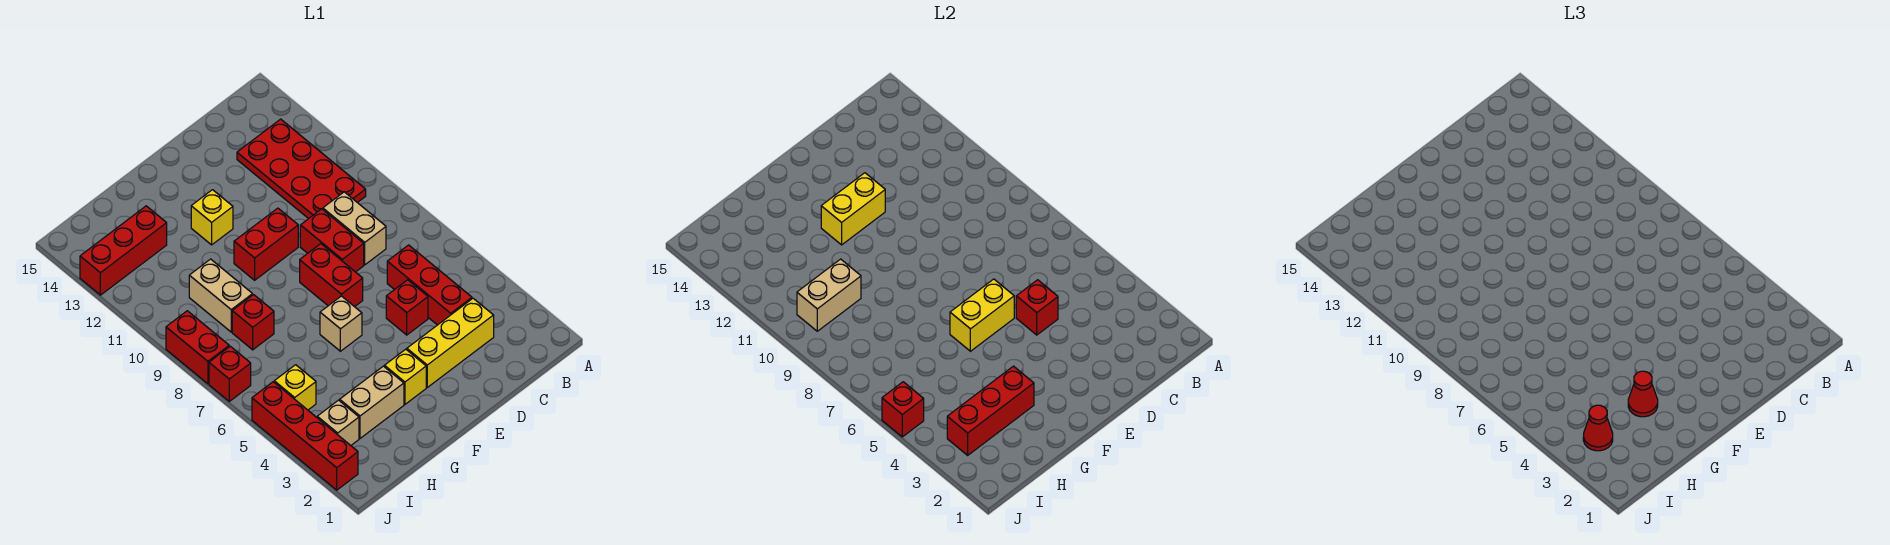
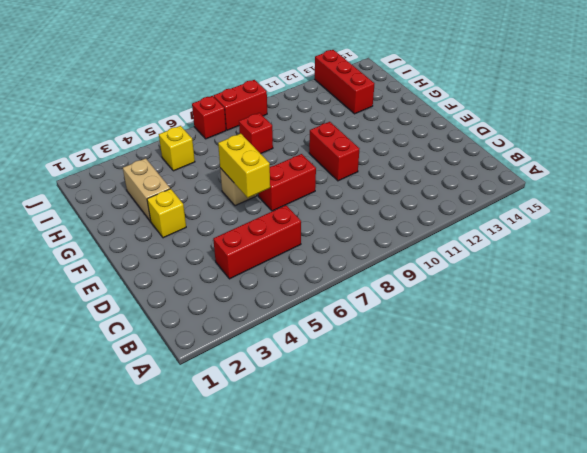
none -> red 2x4 plate [237,119,366,219]
none -> yellow 1x3 brick [407,298,494,387]
none -> tan 1x2 brick [323,192,386,265]

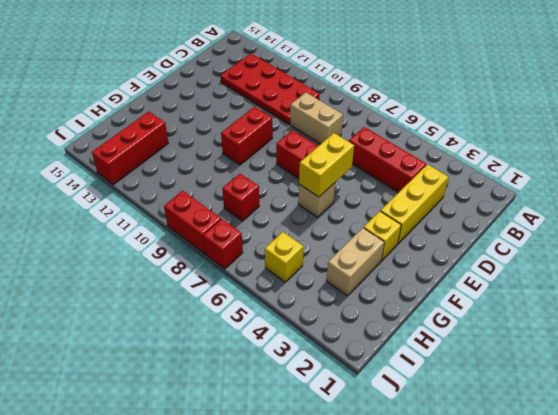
none -> red 1x1 brick [386,280,428,335]
none -> red 1x2 brick [300,209,364,272]
none -> yellow 1x1 brick [191,190,233,245]

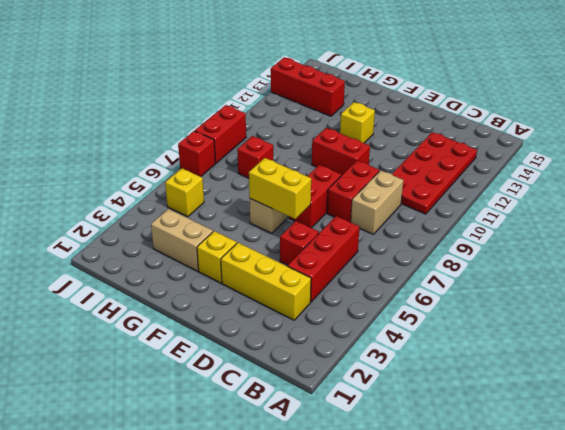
none -> tan 1x2 brick [189,259,253,332]
none -> tan 1x1 brick [317,400,359,445]
none -> red 1x4 brick [252,382,358,490]

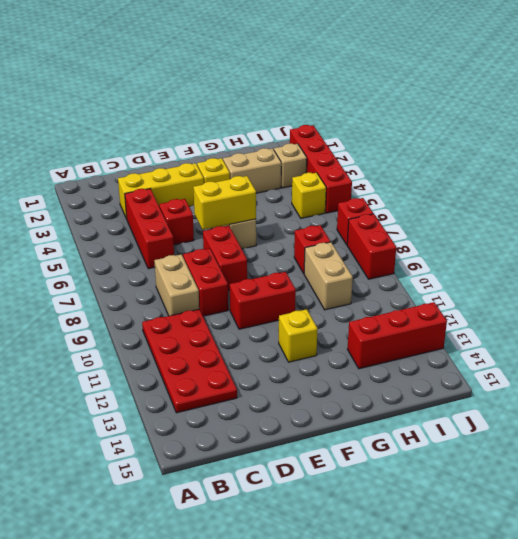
none -> red 1x1 brick [1016,280,1058,335]
none -> yellow 1x2 brick [821,173,885,245]
none -> red 1x3 brick [947,366,1034,455]

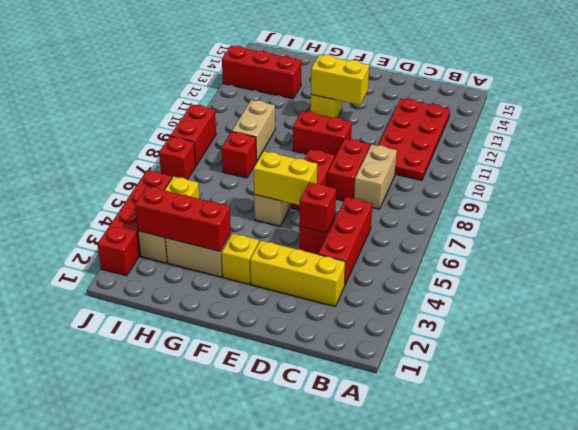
none -> tan 1x2 brick [797,259,861,331]
none -> red 1x1 brick [882,382,924,437]
none -> red 1x1 cone [1628,371,1658,417]

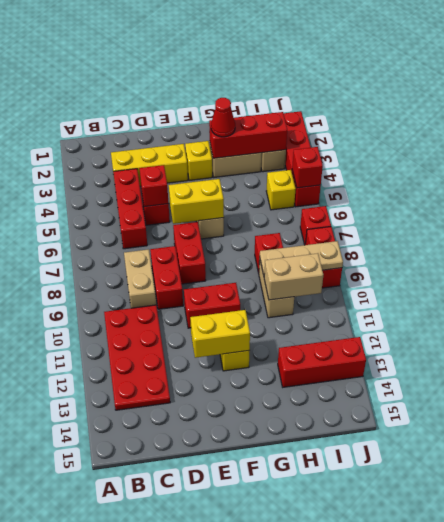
tan 1x3 plate [259,241,343,275] -> none
none -> red 1x1 cone [1583,405,1613,451]

